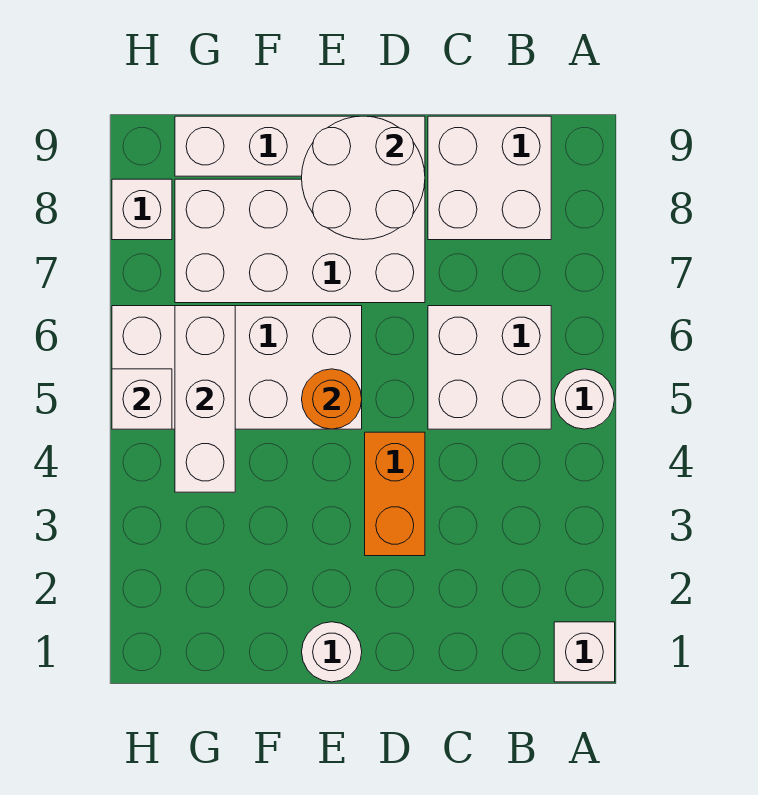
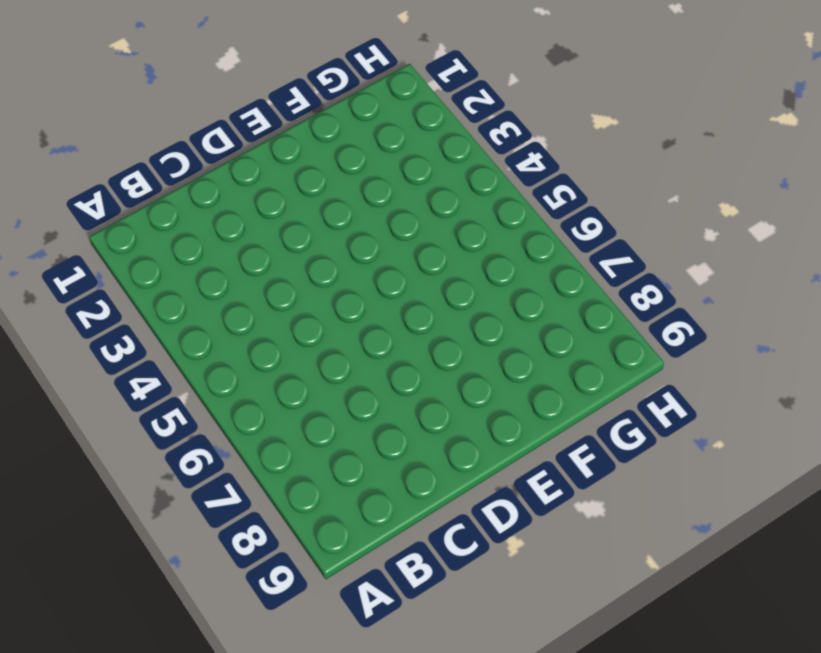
none -> white 1x1 brick [554,622,615,682]
none -> white 1x1 round brick [554,369,615,429]
none -> white 2x2 brick [428,306,551,429]

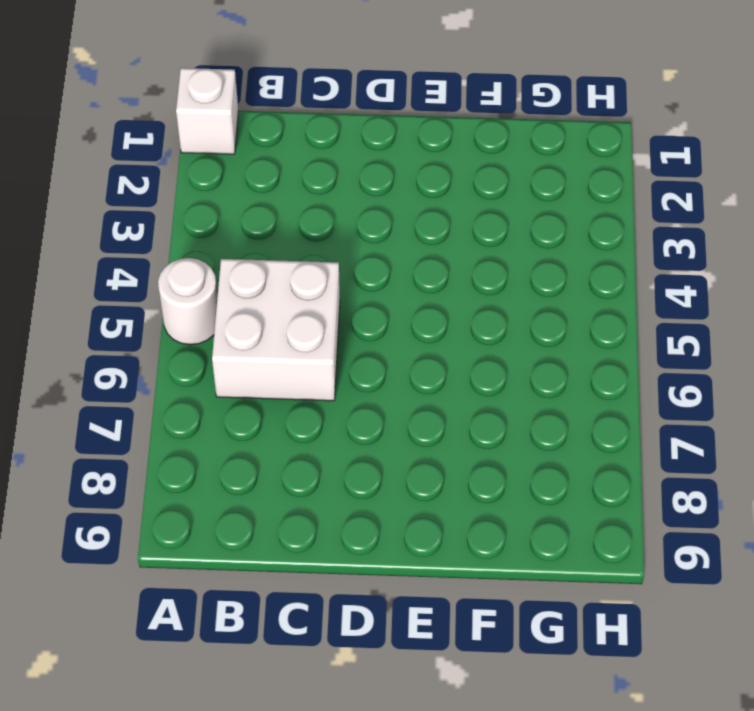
none -> white 2x2 brick [428,116,551,240]
none -> orange 1x2 brick [365,432,425,556]
none -> white 2x4 brick [175,179,425,303]

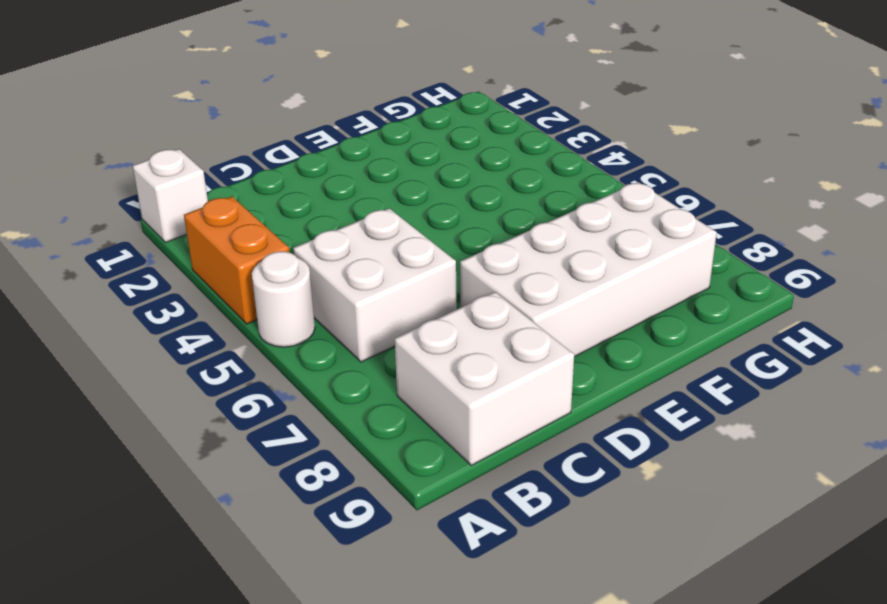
orange 1x2 brick [184,196,290,324] -> orange 1x2 brick moved to [365,432,425,556]
none -> white 1x4 brick [175,116,425,176]
none -> white 1x1 round brick [302,622,362,682]
none -> white 2x4 brick [112,306,362,429]

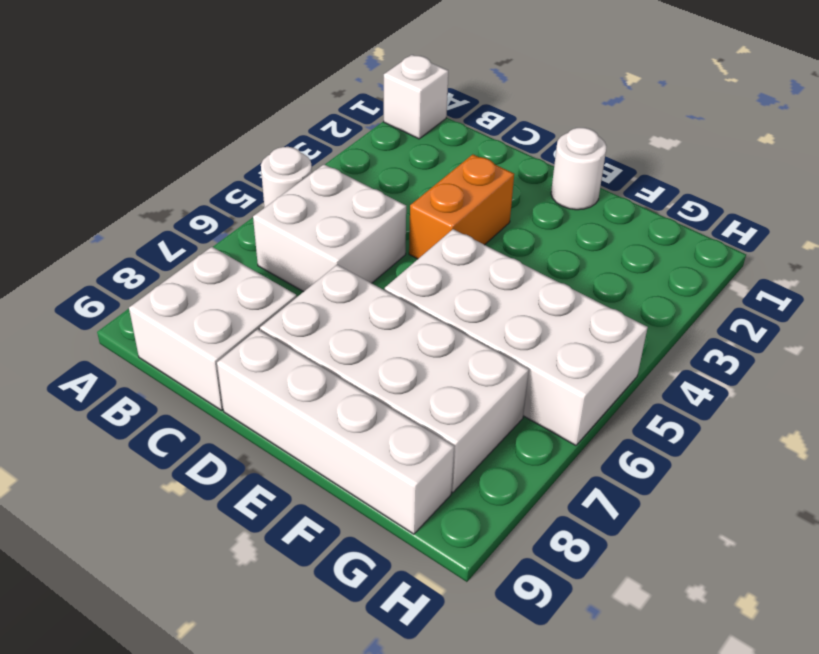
none -> white 1x1 brick [112,179,172,240]
none -> white 2x2 round brick [302,116,425,240]
none -> orange 1x1 round brick [302,369,362,429]

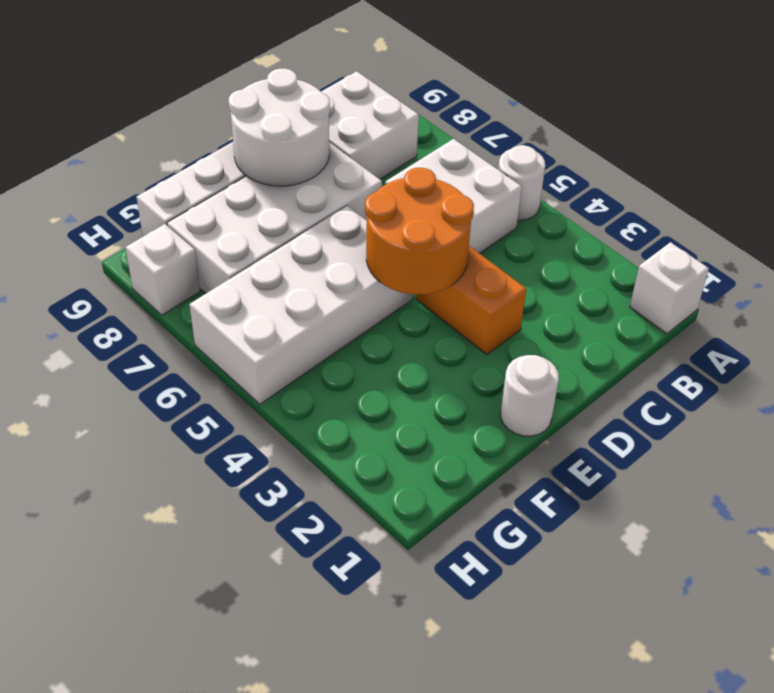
orange 2x2 round brick [365,168,474,294] -> orange 1x1 round brick [302,369,362,429]
none -> white 1x3 brick [175,306,235,492]
none -> white 1x1 brick [112,369,172,429]

